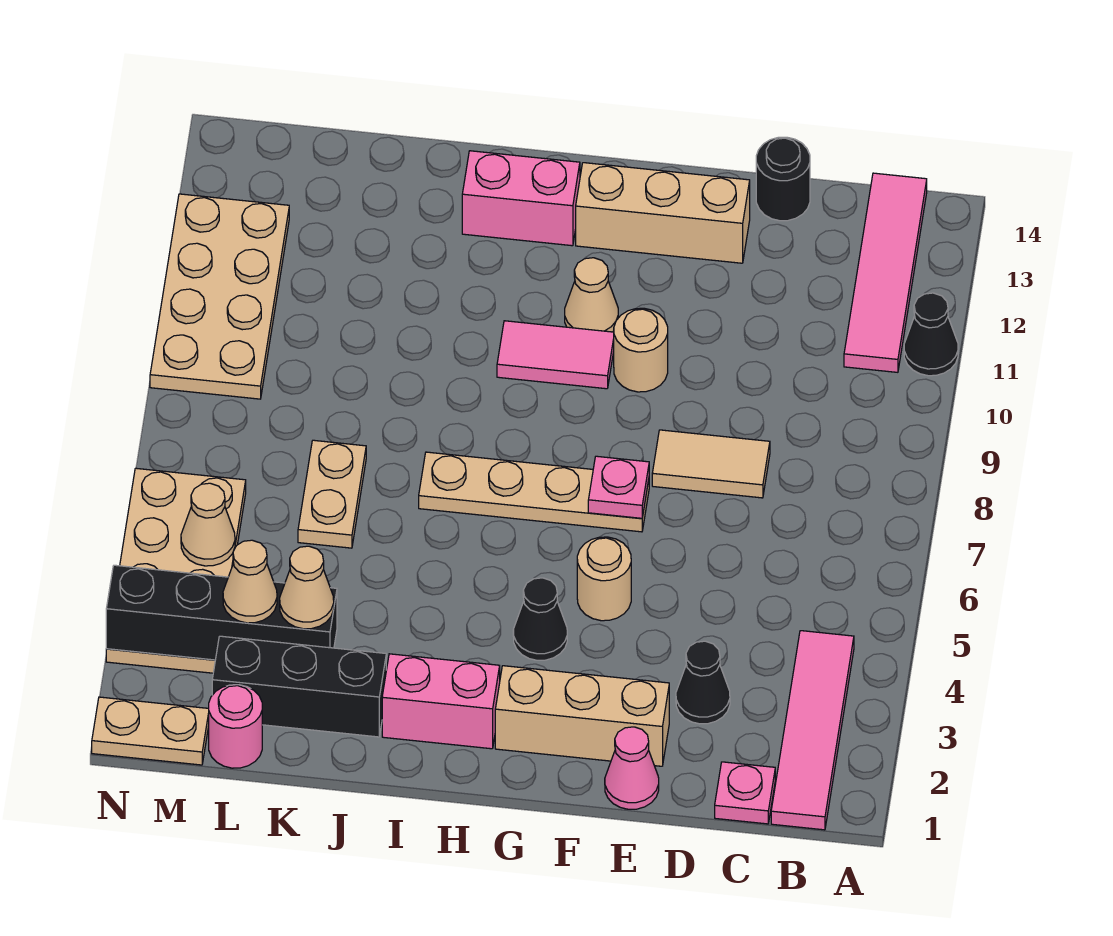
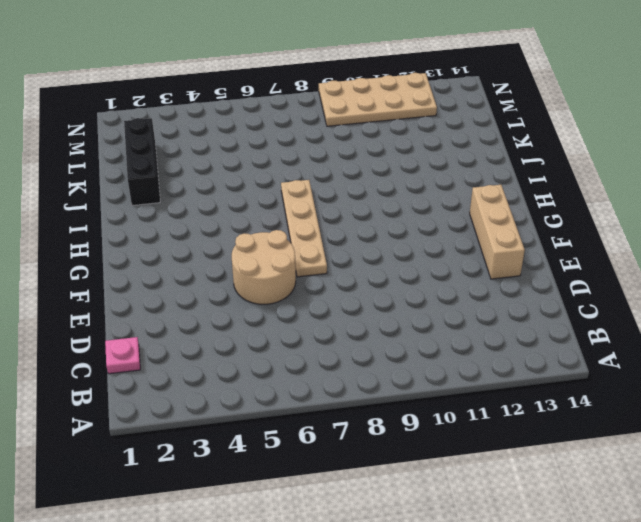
tan 2x2 round brick [232,230,296,304] -> tan 1x1 round brick [577,537,631,621]
none -> black 1x1 cone [904,293,958,376]
none -> pink 1x4 tile [771,631,854,830]
none -> pink 1x4 tile [844,173,927,372]

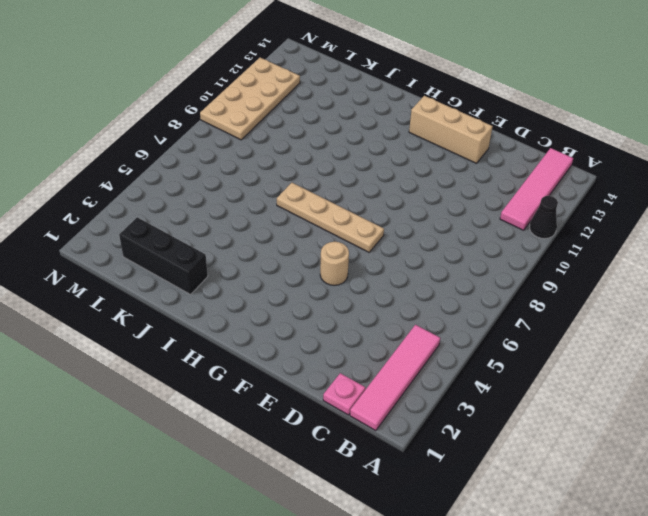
none -> black 1x1 cone [676,641,730,724]
none -> tan 1x2 tile [652,430,770,498]
none -> black 1x1 round brick [756,137,810,221]

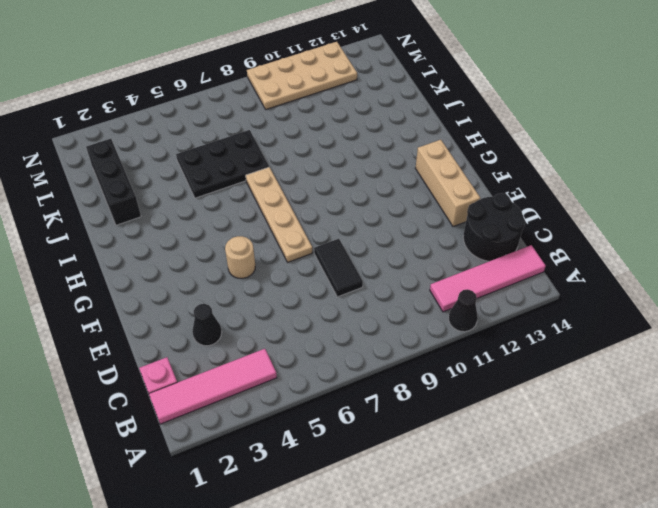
black 2x2 round brick [463,193,525,261] -> black 1x1 round brick [756,137,810,221]
black 1x2 tile [314,239,363,297] -> tan 1x2 tile [652,430,770,498]
black 2x3 plate [176,130,269,198] -> tan 1x2 plate [298,440,366,548]
none -> pink 1x1 cone [605,727,659,809]
none -> tan 1x3 brick [495,666,669,766]
none -> tan 1x1 round brick [614,308,668,392]

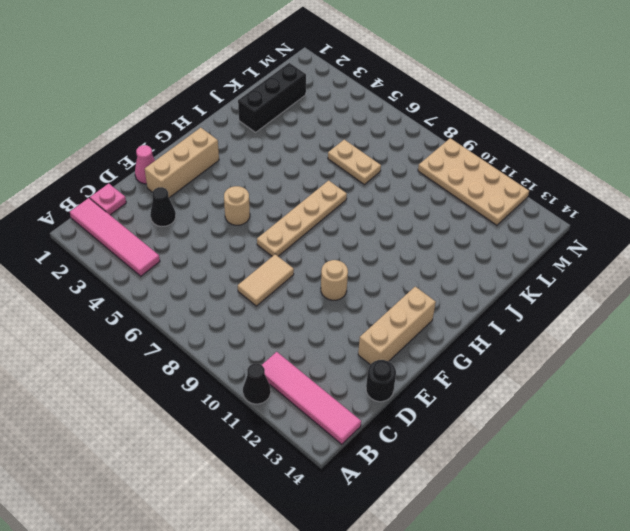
none -> black 1x1 cone [513,578,567,660]
none -> pink 1x2 tile [497,321,614,389]
none -> tan 1x1 cone [565,258,618,332]

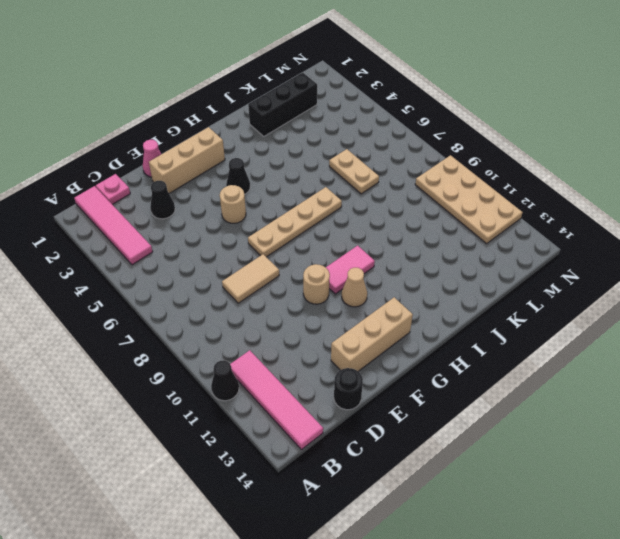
none -> pink 1x2 brick [382,654,500,749]
none -> pink 1x2 brick [462,151,580,246]
none -> pink 1x1 round brick [209,685,262,768]

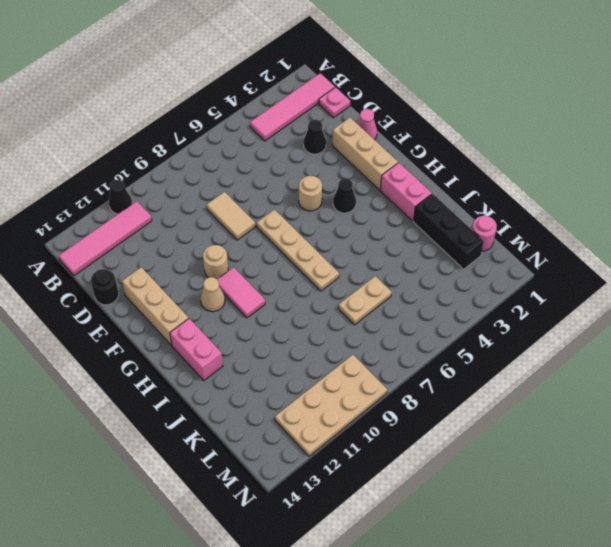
none -> tan 1x2 plate [92,697,209,765]
none -> tan 2x4 plate [106,468,246,673]
none -> pink 1x1 plate [588,456,649,518]

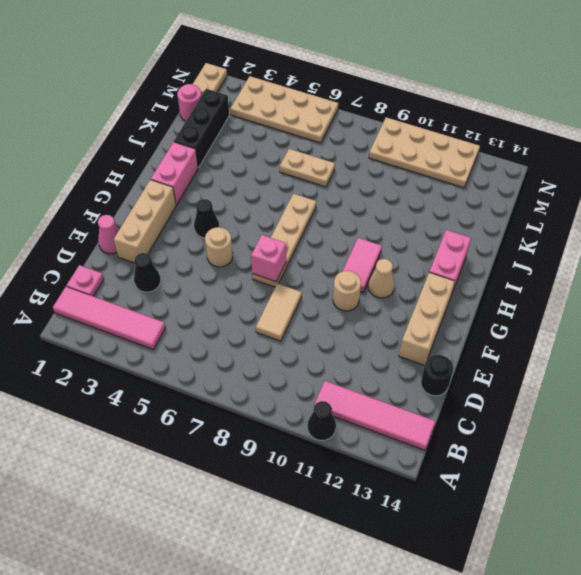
pink 1x1 brick [251,235,286,282] -> pink 1x1 plate [588,456,649,518]
none -> black 1x4 brick [106,565,337,660]
none -> tan 1x1 cone [181,483,235,566]
none -> tan 1x1 cone [280,546,334,629]

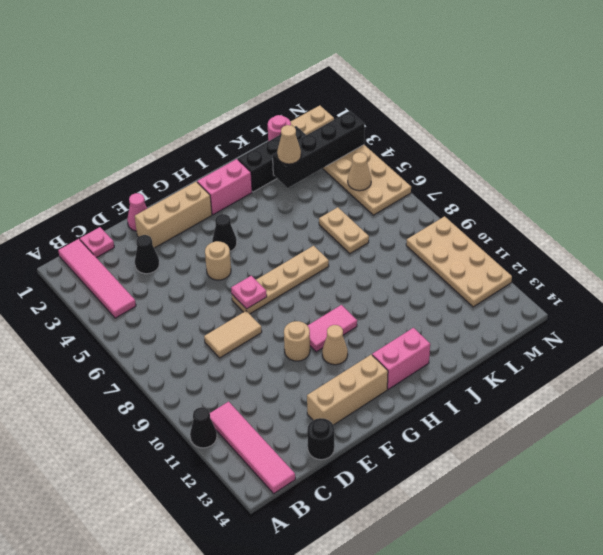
none -> tan 1x1 cone [223,540,277,623]

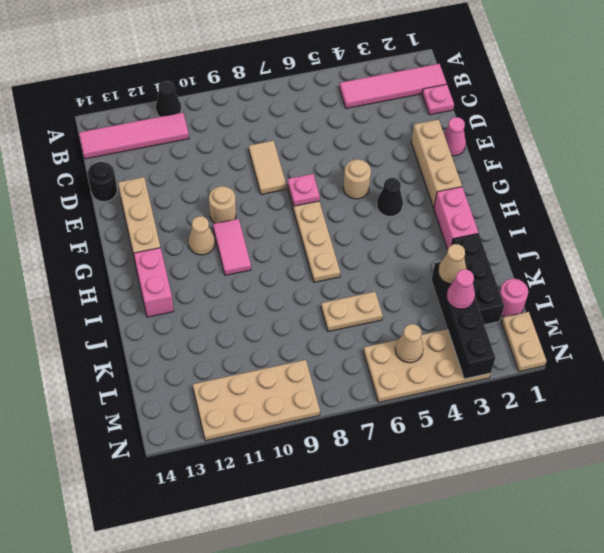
pink 1x1 cone [447,269,475,309] -> tan 1x1 cone [223,540,277,623]
none -> black 1x1 cone [676,641,730,724]

